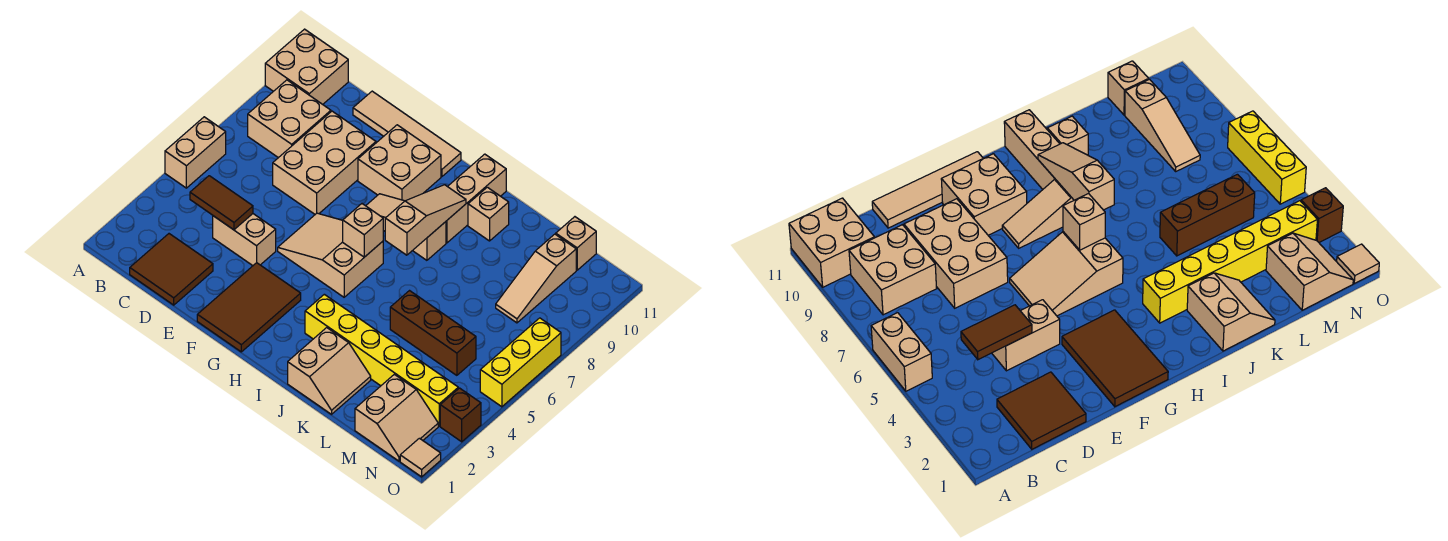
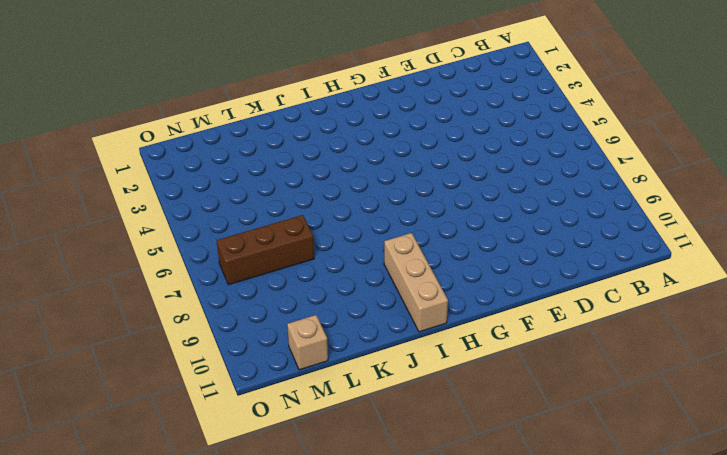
brown 1x3 brick [217,215,314,285] -> brown 1x3 brick moved to [390,291,476,375]
none -> tan 1x2 brick [165,117,226,188]
none -> tan 2x2 brick [265,29,348,104]
none -> tan 2x2 brick [248,80,331,158]

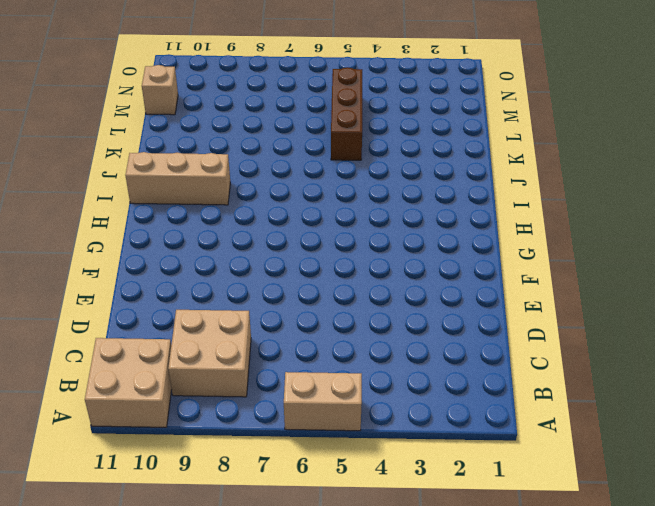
none -> brown 2x2 tile [130,234,213,305]
none -> tan 1x2 brick [213,214,276,266]
none -> tan 2x3 brick [273,111,376,214]

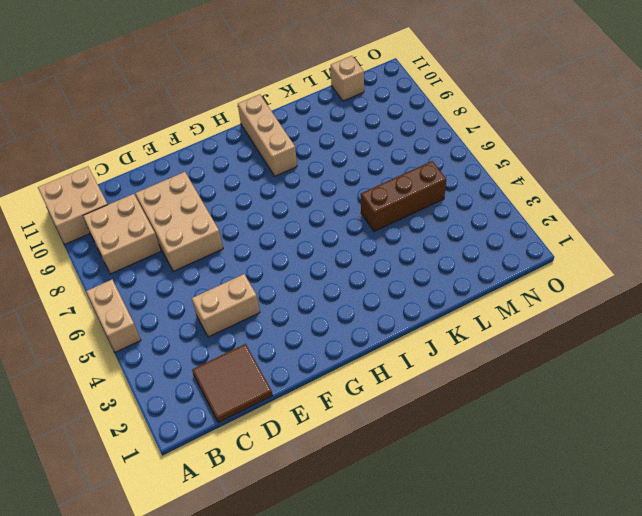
none -> tan 1x4 tile [353,91,461,176]
none -> brown 2x3 tile [197,263,301,352]
none -> tan 2x3 slope [278,213,383,297]

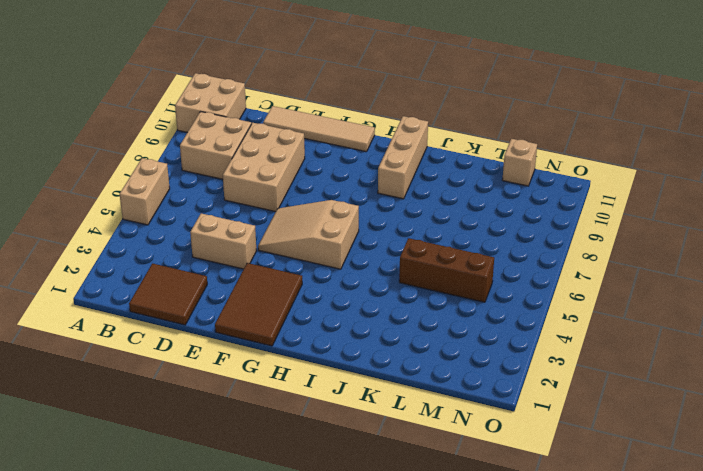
none -> tan 2x2 brick [358,125,441,201]
none -> tan 1x3 slope [366,194,446,260]
none -> yellow 1x6 brick [305,294,458,426]

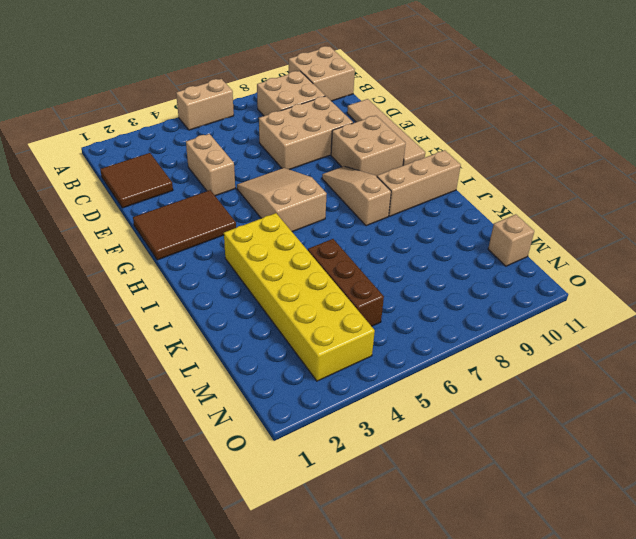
yellow 2x6 brick [224,213,375,381] -> yellow 1x6 brick [305,294,458,426]
none -> tan 2x2 slope [288,328,371,414]
none -> tan 1x1 brick [468,187,509,241]
none -> tan 2x2 slope [355,374,438,461]

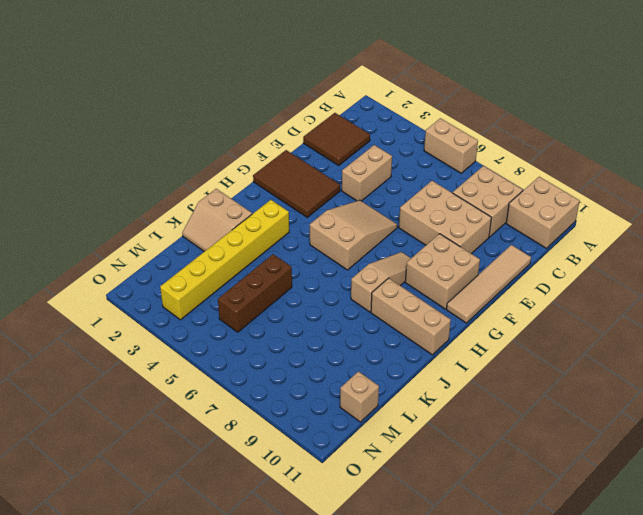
none -> tan 1x1 brick [468,187,509,241]
none -> tan 2x2 slope [355,374,438,461]
none -> tan 1x3 slope [496,234,576,323]

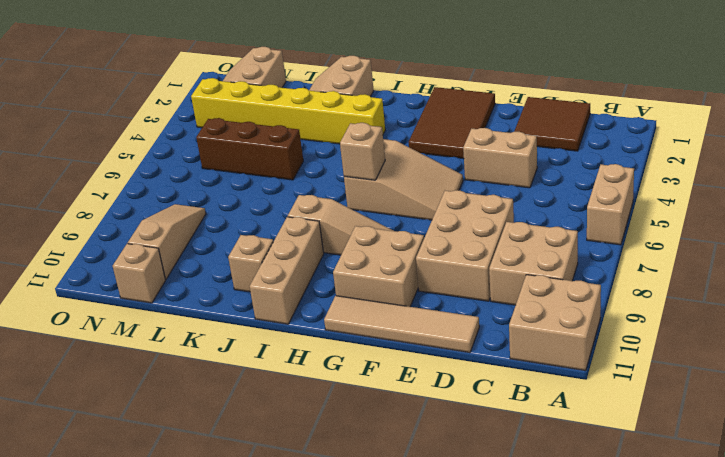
none -> tan 1x1 tile [400,438,441,477]
none -> brown 1x1 brick [440,388,481,442]
none -> yellow 1x3 brick [480,318,561,407]

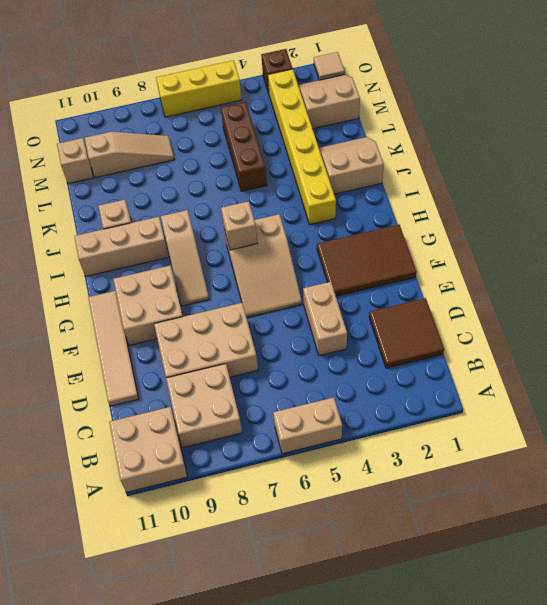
none -> brown 1x2 tile [190,176,253,230]
none -> tan 1x3 slope [385,185,466,255]

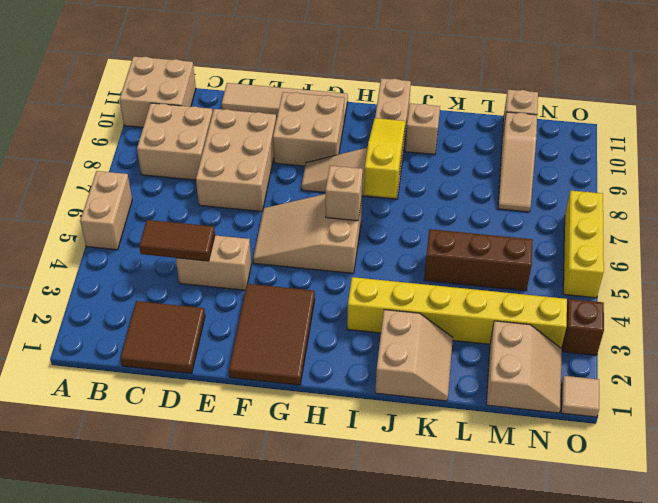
yellow 1x3 slope [364,118,406,198] -> tan 1x3 slope [385,185,466,255]

